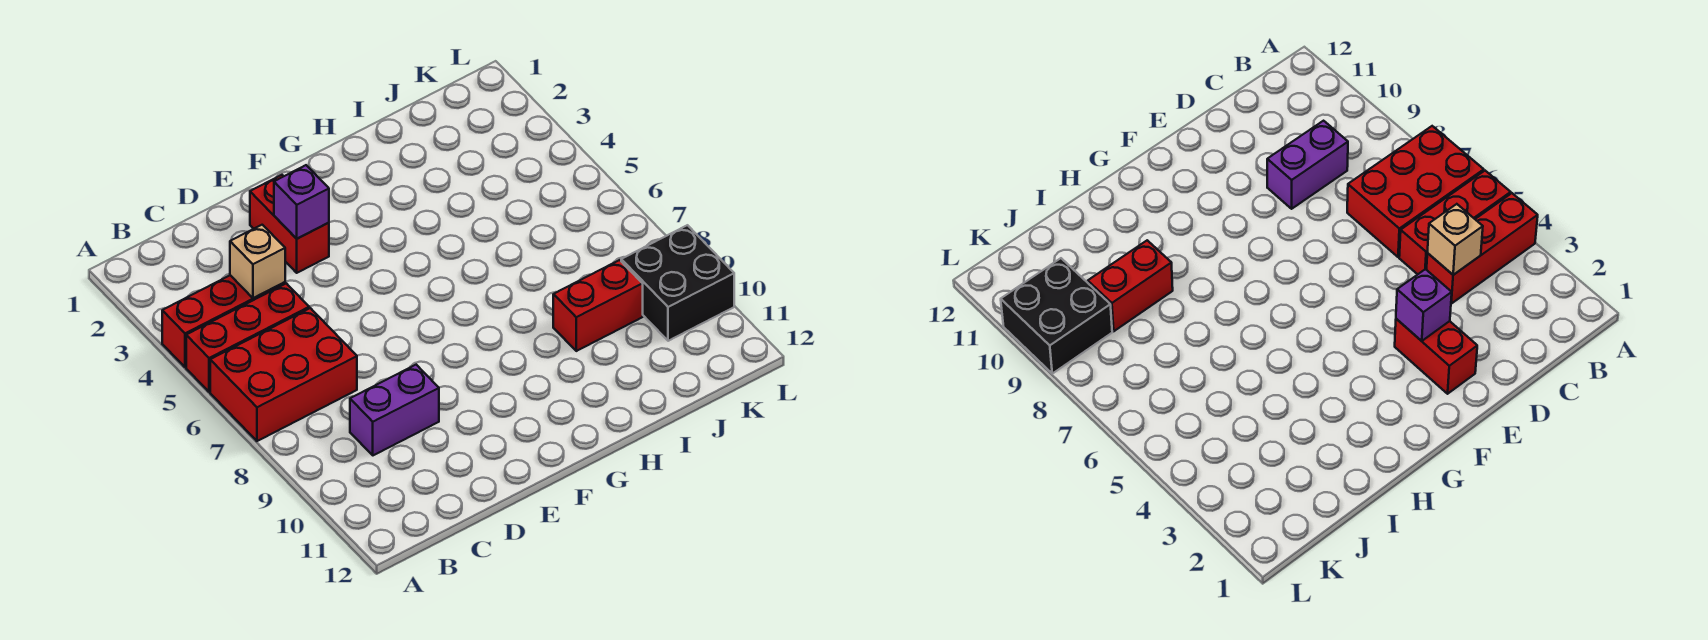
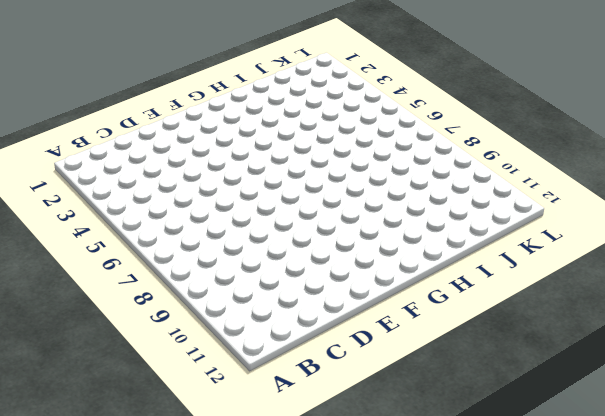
none -> red 1x3 brick [162,275,285,367]
none -> red 1x3 brick [186,283,309,392]

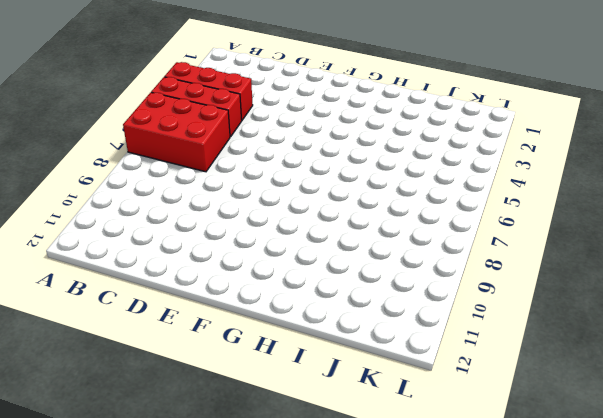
none -> purple 1x2 brick [350,365,439,455]
none -> red 1x2 brick [250,175,329,273]

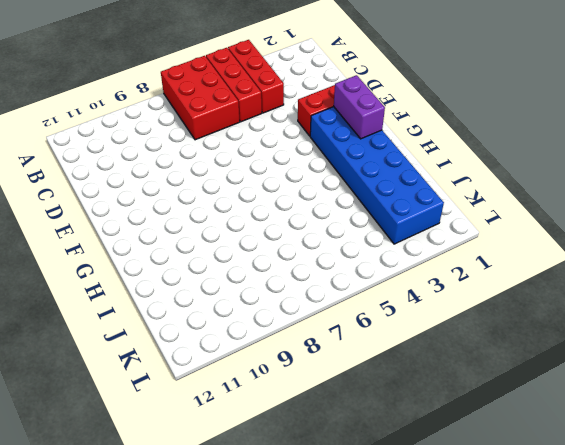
blue 2x6 brick [310,107,444,244] -> none
purple 1x2 brick [334,75,385,139] -> purple 1x2 brick moved to [350,365,439,455]
none -> red 1x2 brick [553,260,643,351]
none -> black 2x2 brick [621,225,734,341]

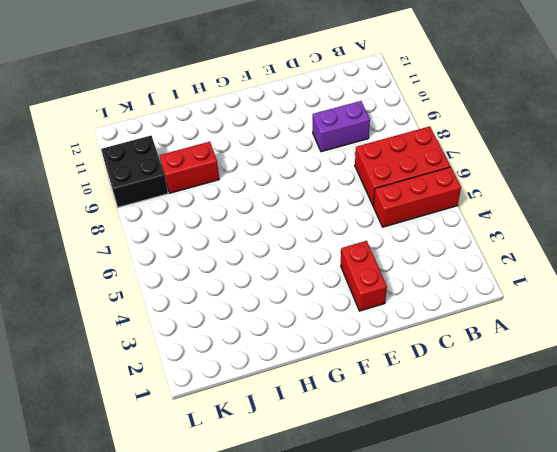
none -> red 1x3 brick [162,275,285,367]
none -> tan 1x1 brick [230,225,285,298]

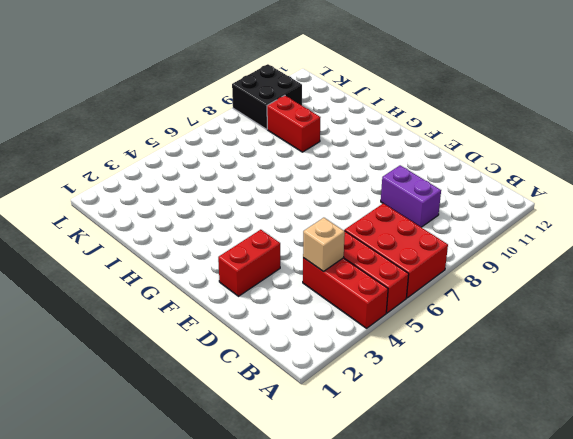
none -> purple 1x1 brick [274,165,329,239]

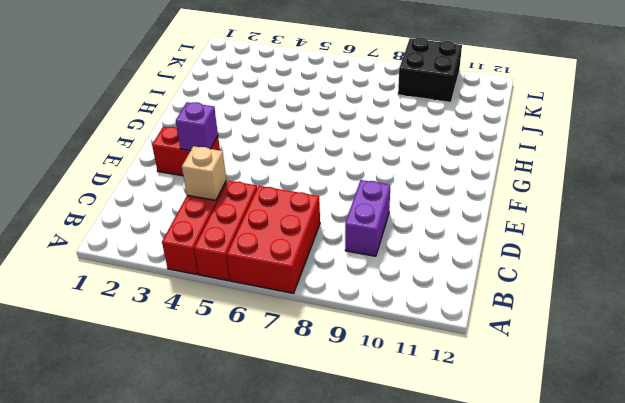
none -> red 1x2 brick [553,260,643,351]

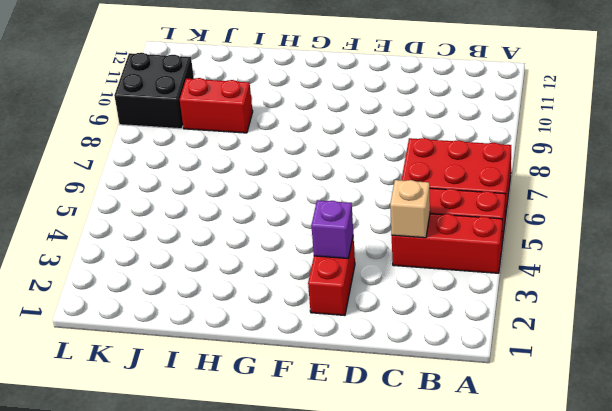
none -> purple 1x2 brick [350,365,439,455]

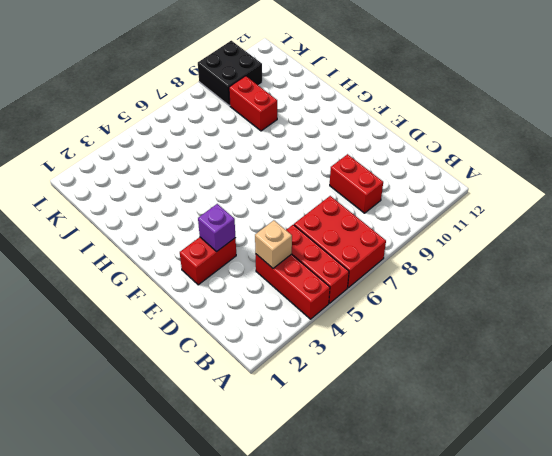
red 1x2 brick [330,154,383,213] -> purple 1x2 brick [350,365,439,455]

